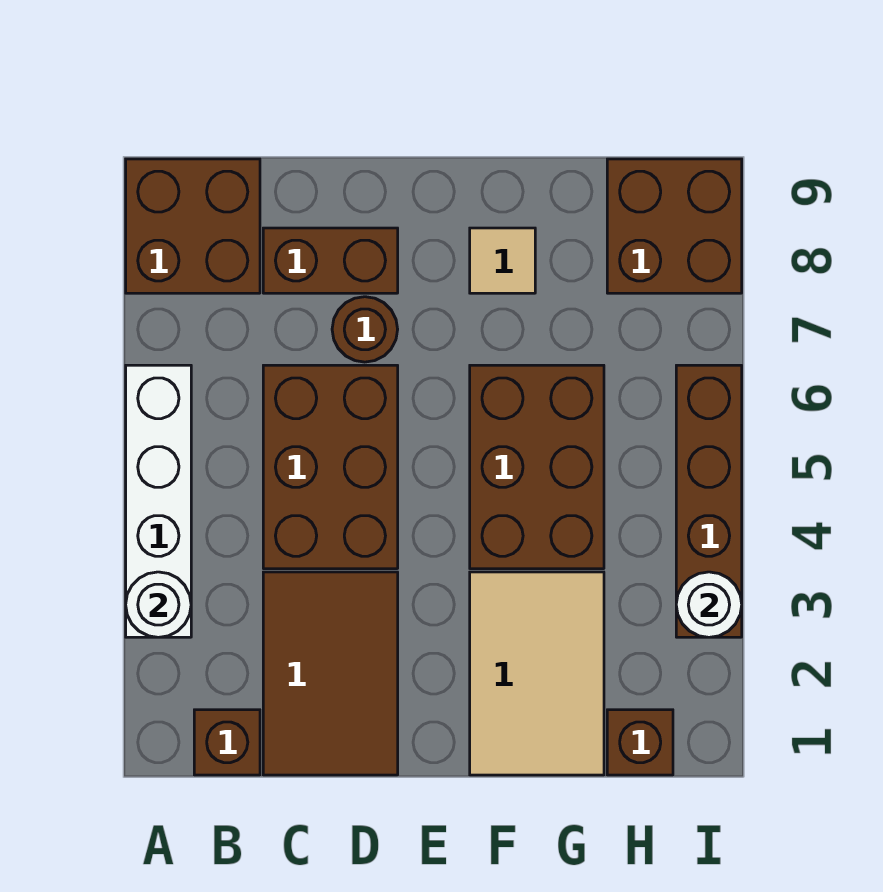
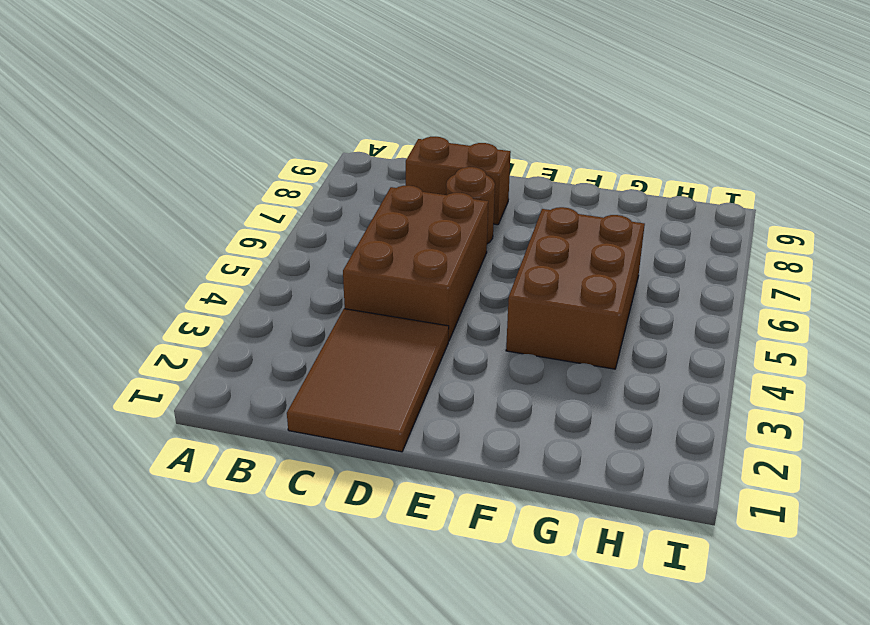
none -> white 1x4 brick [126,365,191,637]
none -> brown 2x2 brick [126,159,260,293]
none -> brown 1x1 brick [194,710,260,775]

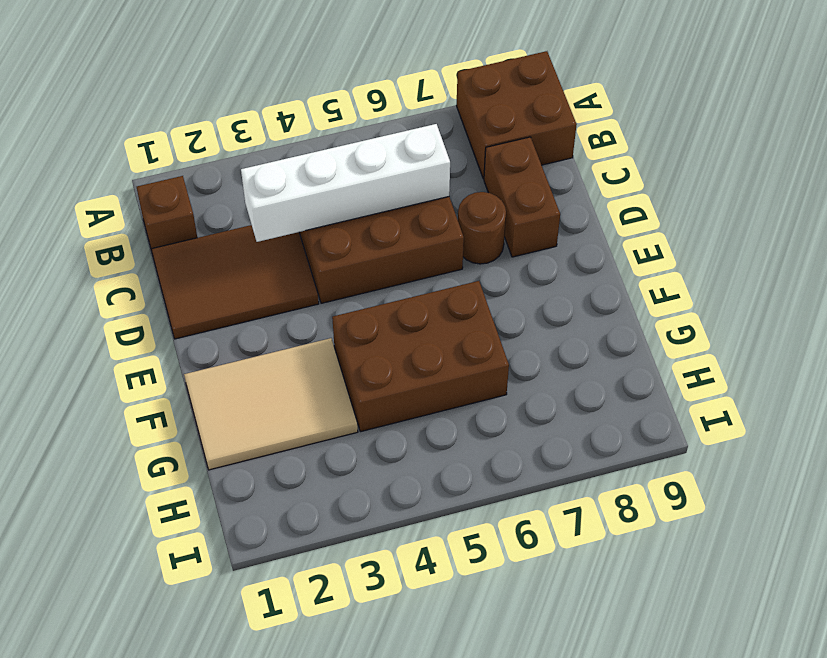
white 1x4 brick [241,124,450,242] -> white 1x4 brick moved to [126,365,191,637]
none -> tan 1x1 tile [470,228,535,293]
none -> brown 1x1 brick [607,710,673,775]
none -> brown 2x2 brick [607,159,742,293]

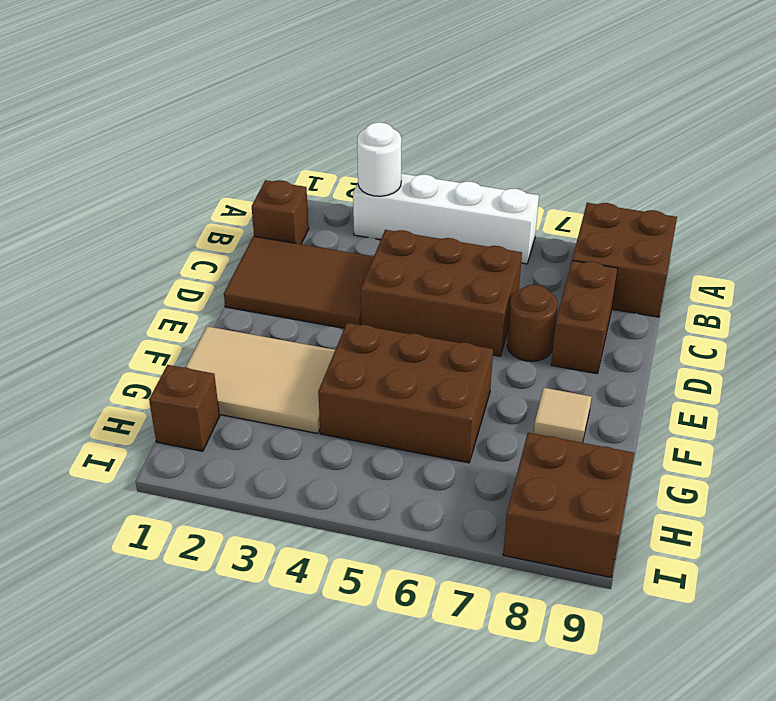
none -> brown 1x4 brick [676,365,742,637]
none -> white 1x1 round brick [676,572,742,637]

